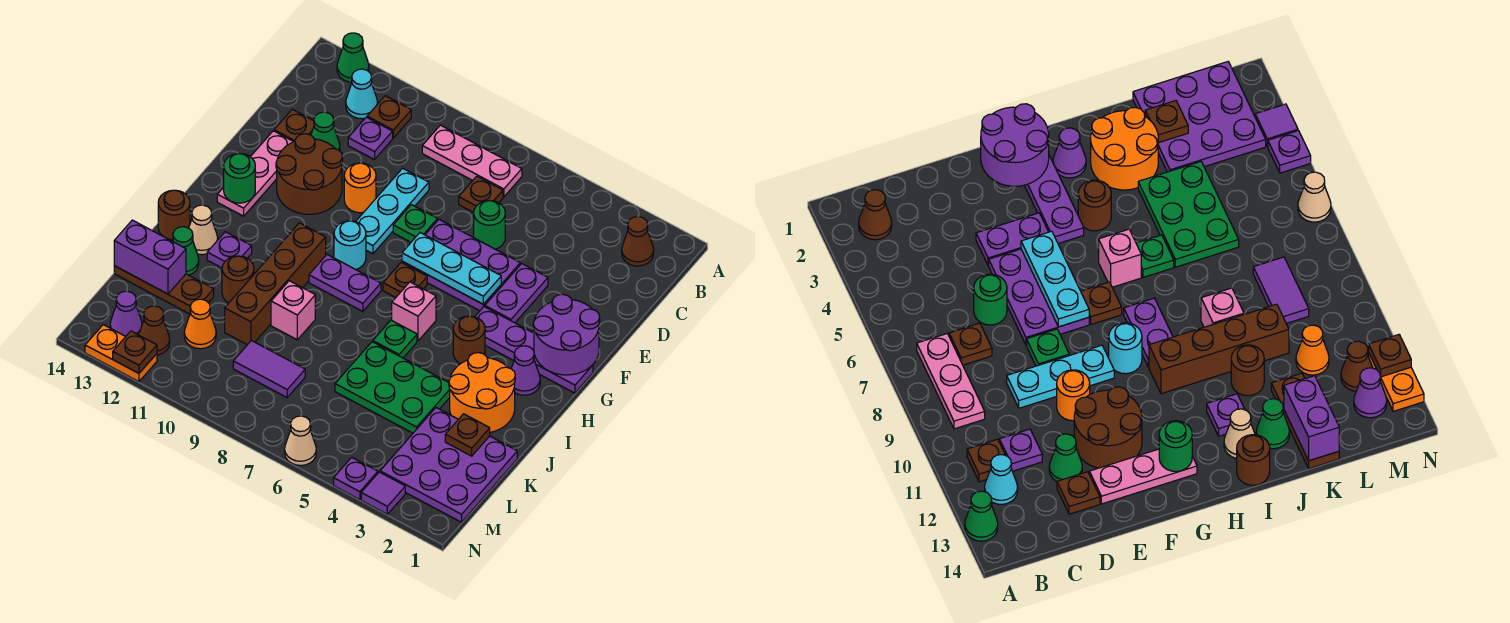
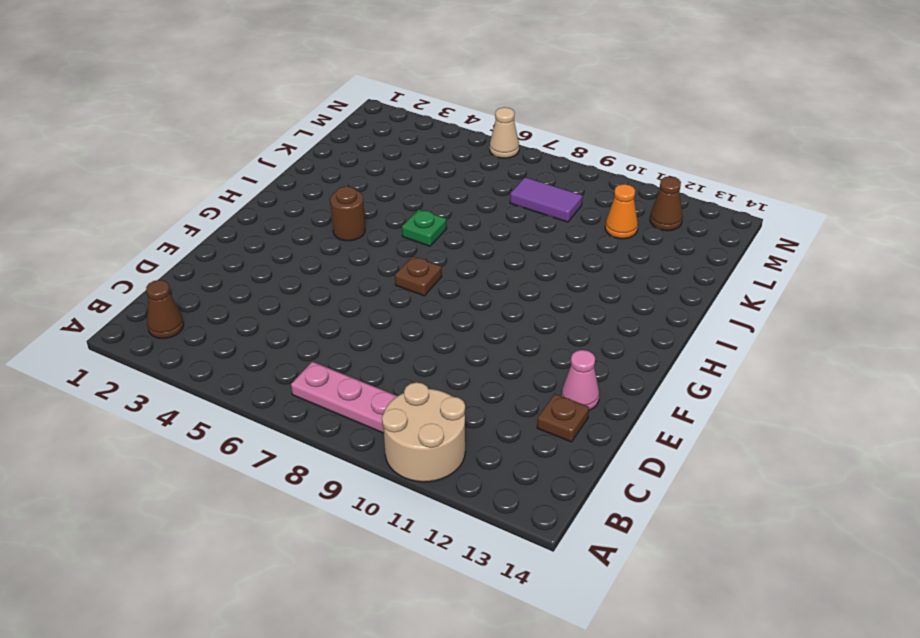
tan 2x2 round brick [382,382,465,482] -> brown 1x1 plate [367,96,411,138]
pink 1x1 cone [562,350,599,410] -> pink 1x3 plate [217,131,293,216]
none -> green 1x1 cone [337,33,369,82]
none -> cyan 1x1 cone [346,69,378,119]
none -> brown 1x1 plate [459,176,503,213]
none -> purple 1x1 plate [348,117,393,160]

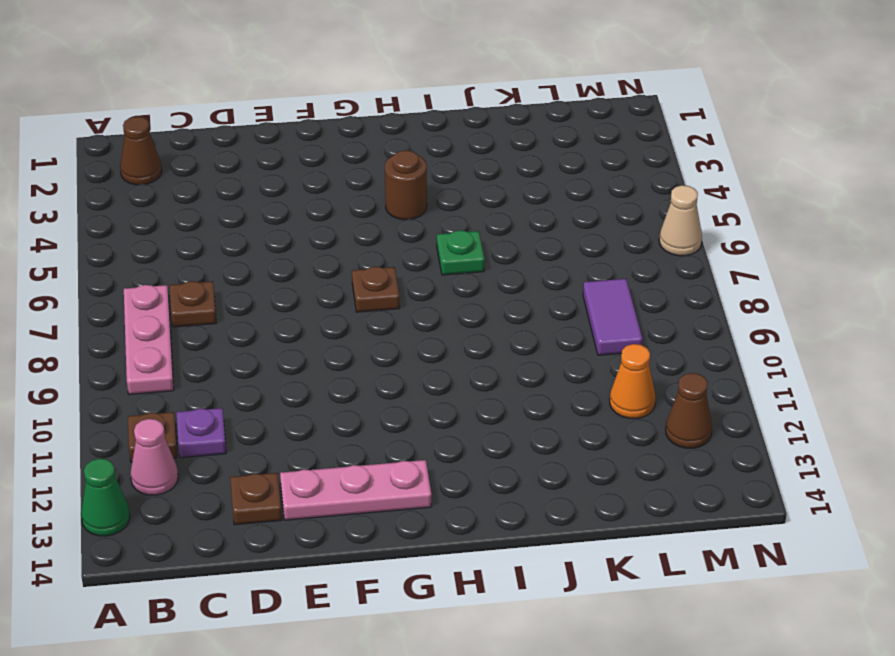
pink 1x1 cone [130,419,178,495] -> cyan 1x1 cone [346,69,378,119]
none -> green 1x1 round brick [474,201,505,249]
none -> cyan 1x3 plate [356,168,429,254]
none -> green 1x1 cone [311,112,340,151]
none -> purple 1x2 plate [485,264,548,323]

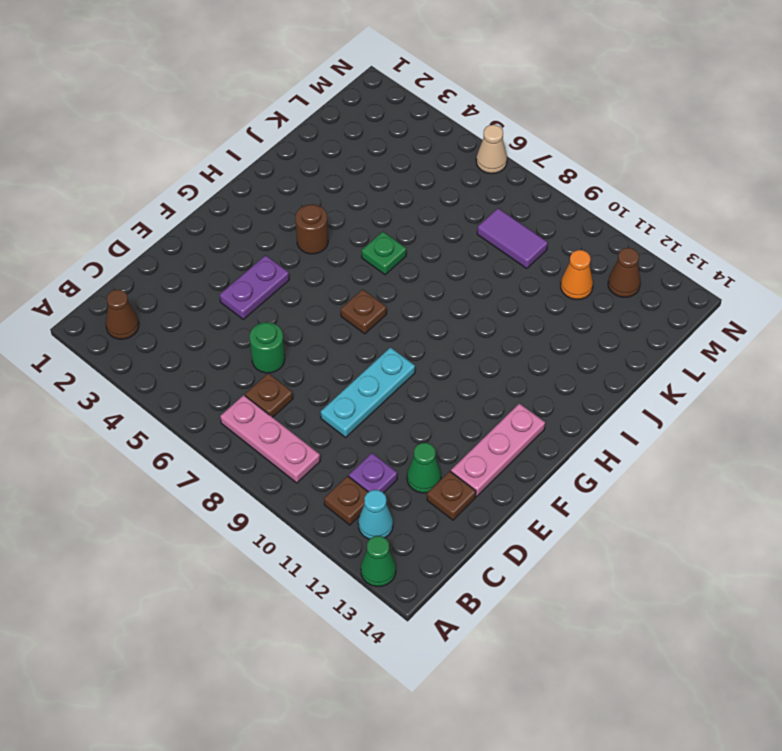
none -> purple 2x3 plate [402,219,520,311]
none -> green 1x1 plate [393,205,438,242]
none -> orange 1x1 round brick [344,163,376,213]
none -> brown 2x2 round brick [276,134,343,214]

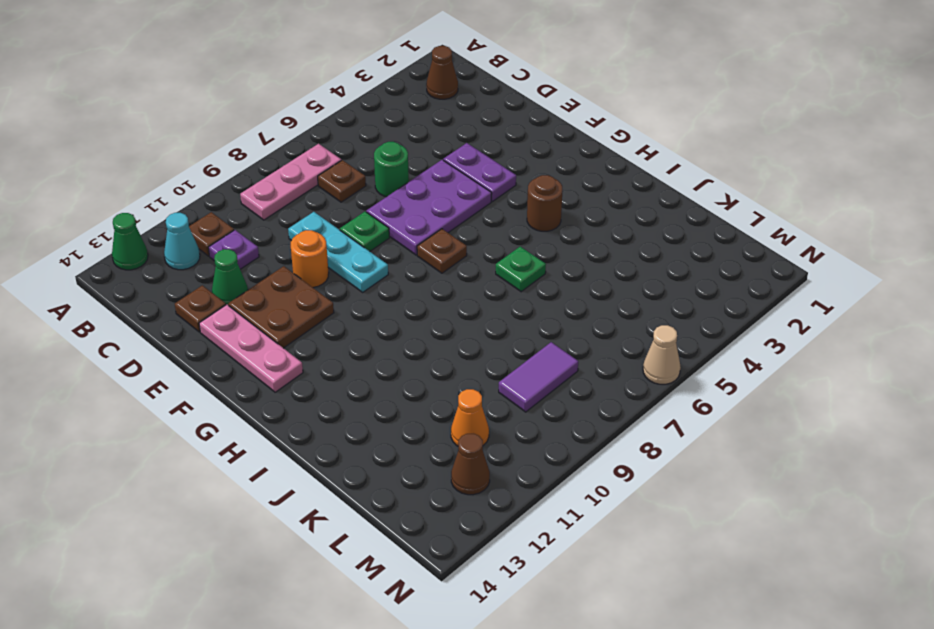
brown 2x2 plate [228,266,334,348] -> brown 2x2 round brick [276,134,343,214]
none -> purple 1x4 plate [475,307,593,393]
none -> cyan 1x1 round brick [334,221,366,270]
none -> purple 1x1 cone [511,346,540,395]
none -> pink 1x1 brick [392,282,436,341]

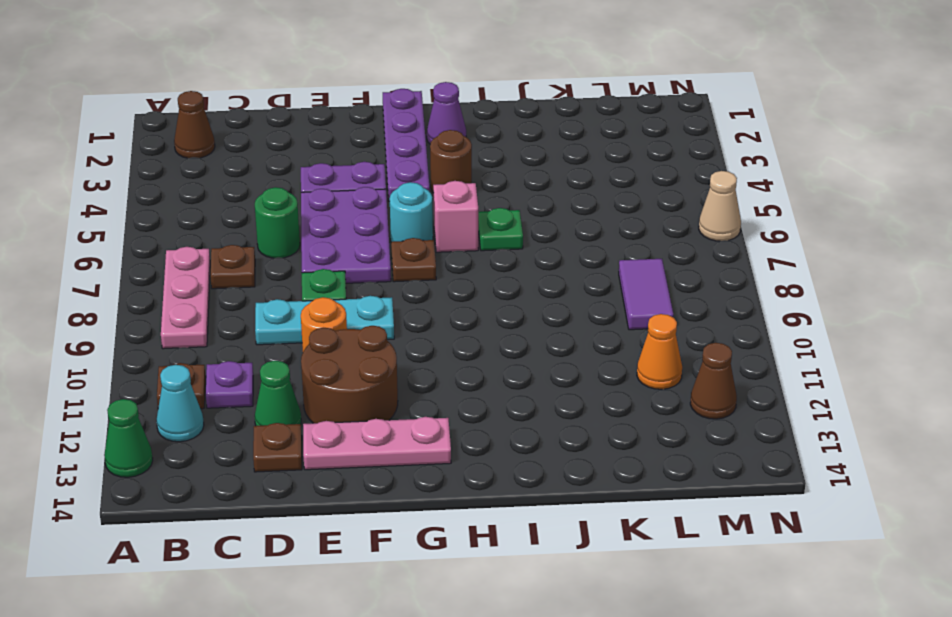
cyan 1x1 round brick [390,182,433,242] -> cyan 1x1 round brick moved to [334,221,366,270]
none -> purple 1x2 plate [309,255,381,311]
none -> brown 1x4 brick [225,223,326,345]
none -> orange 2x2 round brick [449,353,515,432]
none -> purple 1x1 plate [207,232,252,268]

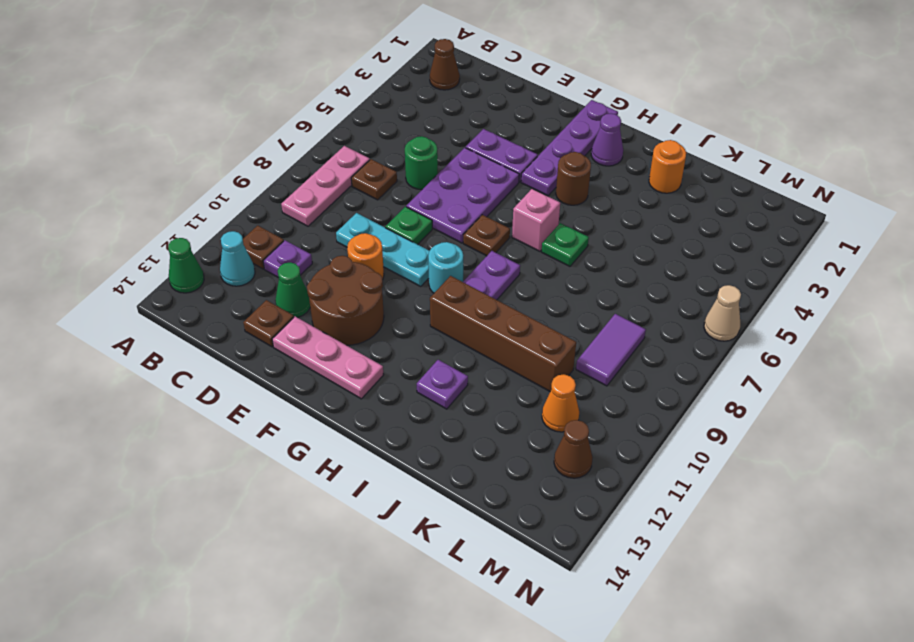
orange 1x1 round brick [649,140,686,193] -> orange 2x2 round brick [449,353,515,432]
none -> tan 1x1 cone [189,205,218,255]
none -> brown 1x1 round brick [158,190,190,240]
none -> green 2x3 plate [335,342,450,433]
none -> pink 1x1 brick [271,281,315,340]

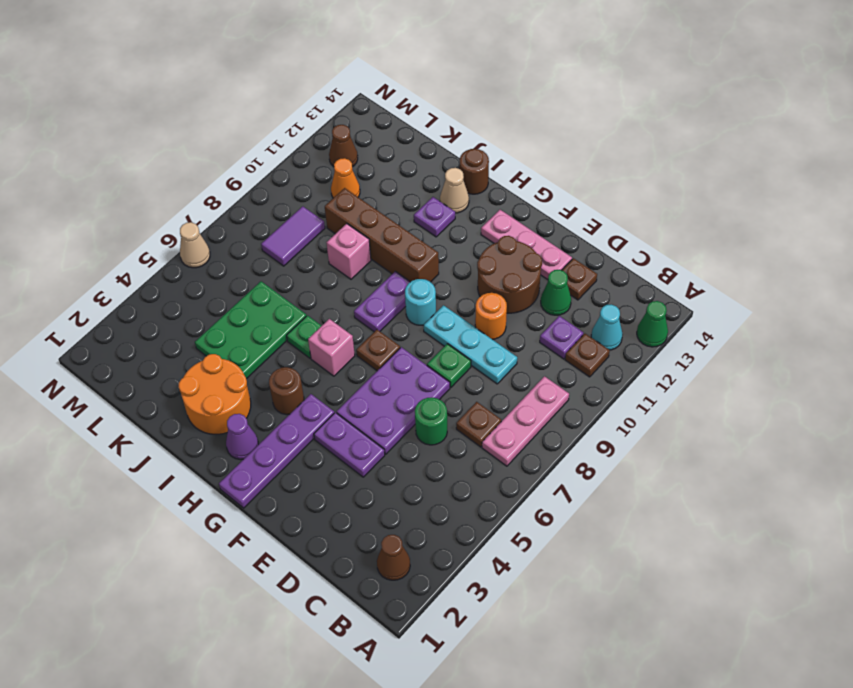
none -> brown 1x1 round brick [222,256,254,303]
none -> green 1x1 cone [173,227,199,275]
none -> purple 3x3 plate [380,408,517,522]
none -> brown 1x3 plate [114,266,214,314]

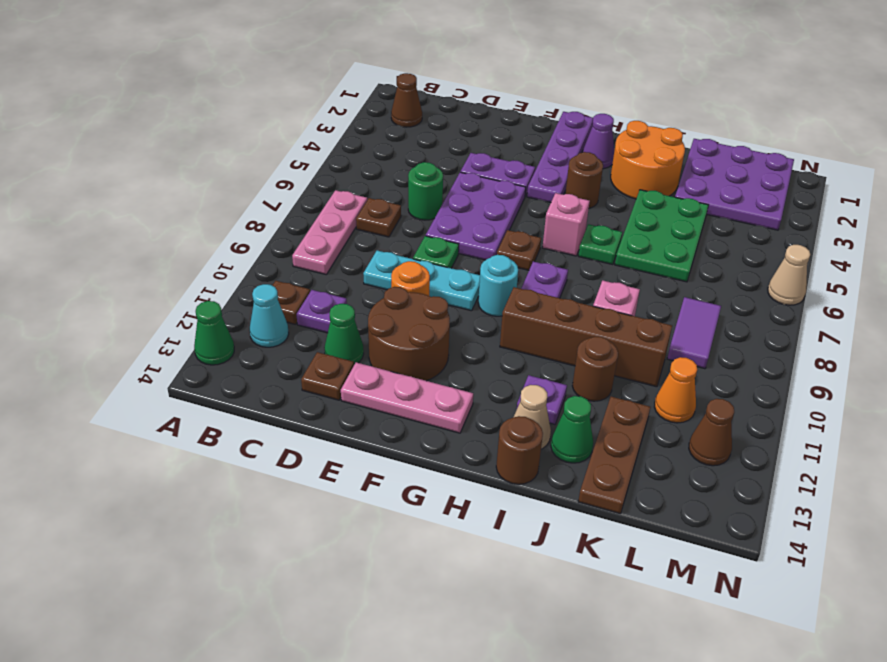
none -> purple 1x1 cone [110,291,142,336]
none -> purple 1x1 tile [361,472,405,514]
none -> purple 1x1 plate [334,457,378,500]
none -> orange 1x2 plate [85,325,157,382]

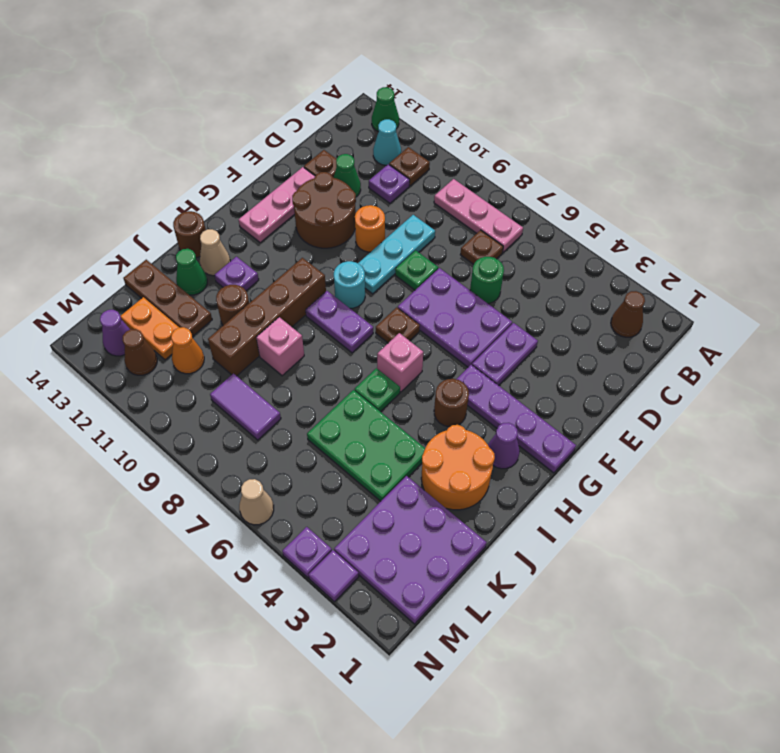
orange 1x2 plate [121,297,179,360] -> orange 1x2 plate moved to [85,325,157,382]
none -> purple 2x2 round brick [533,294,600,375]
none -> cyan 1x3 plate [402,233,501,304]
none -> green 1x1 round brick [224,154,255,203]
none -> brown 1x1 plate [445,414,490,456]

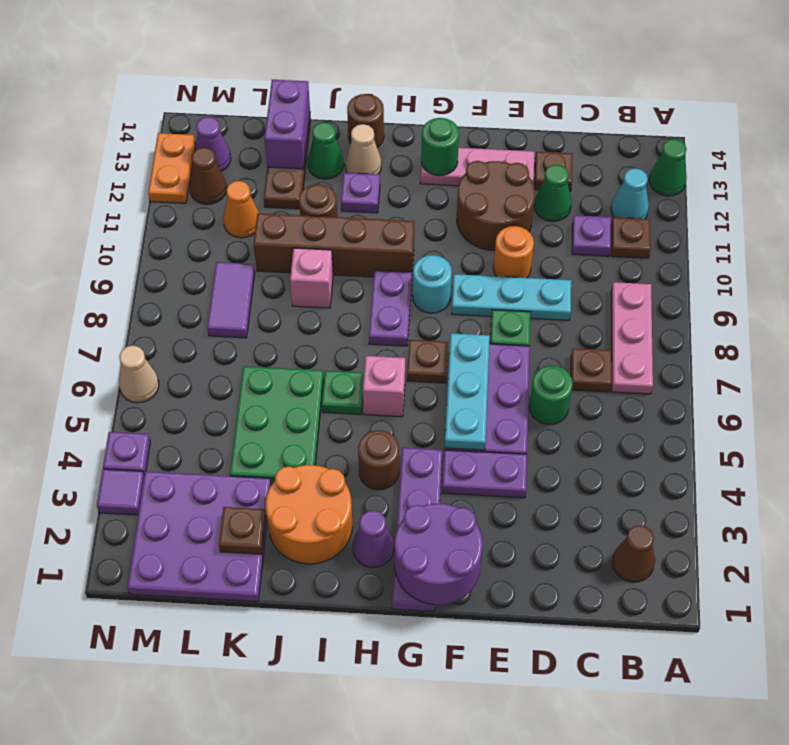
none -> brown 1x1 plate [113,331,157,373]

